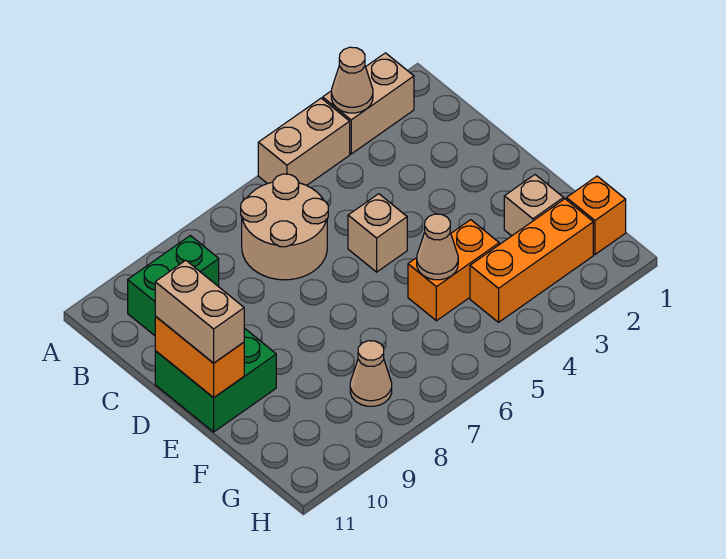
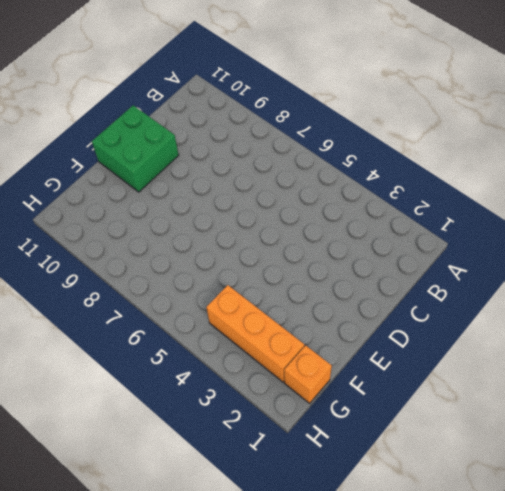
none -> tan 1x2 brick [323,53,414,154]
none -> tan 1x2 brick [258,98,350,186]
none -> tan 2x2 round brick [241,174,328,280]

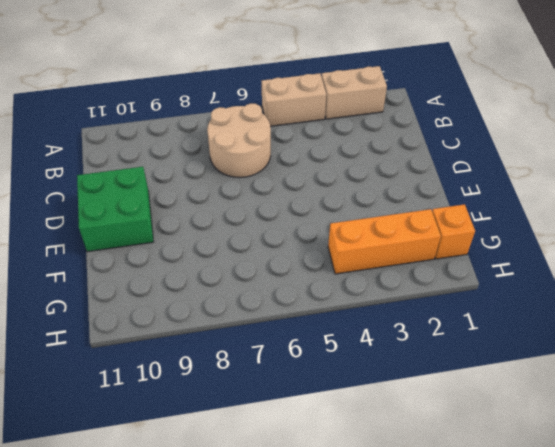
none -> green 1x2 brick [128,236,219,336]
none -> tan 1x1 brick [348,194,407,272]
none -> tan 1x1 brick [504,175,564,236]

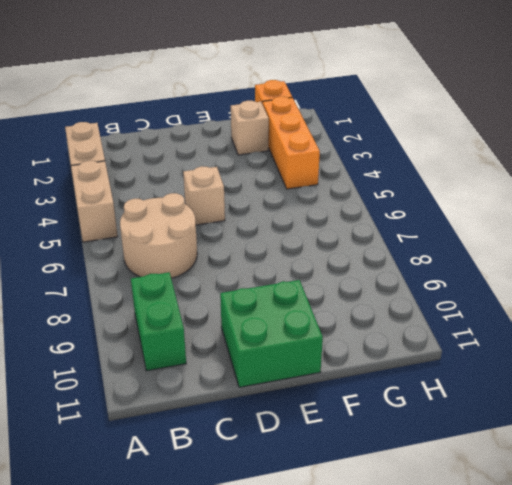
none -> orange 1x2 brick [408,220,499,321]
none -> tan 1x1 cone [350,341,392,406]
none -> tan 1x1 cone [331,47,373,113]

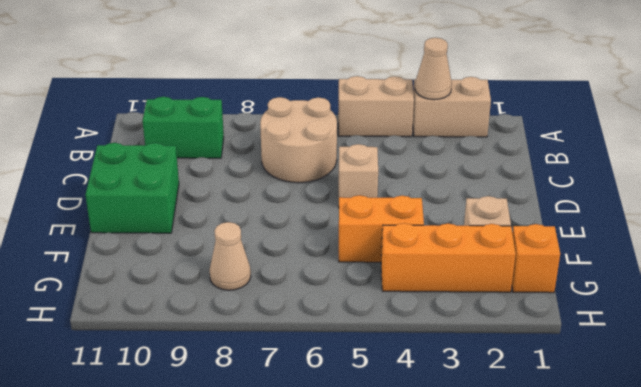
none -> orange 1x2 brick [155,316,244,398]
none -> tan 1x1 cone [417,214,458,280]
none -> tan 1x2 brick [155,260,244,363]

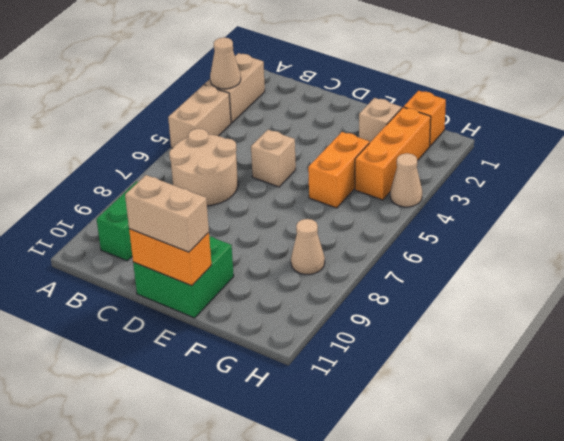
tan 1x1 cone [390,153,422,207] -> tan 1x1 cone moved to [417,214,458,280]

